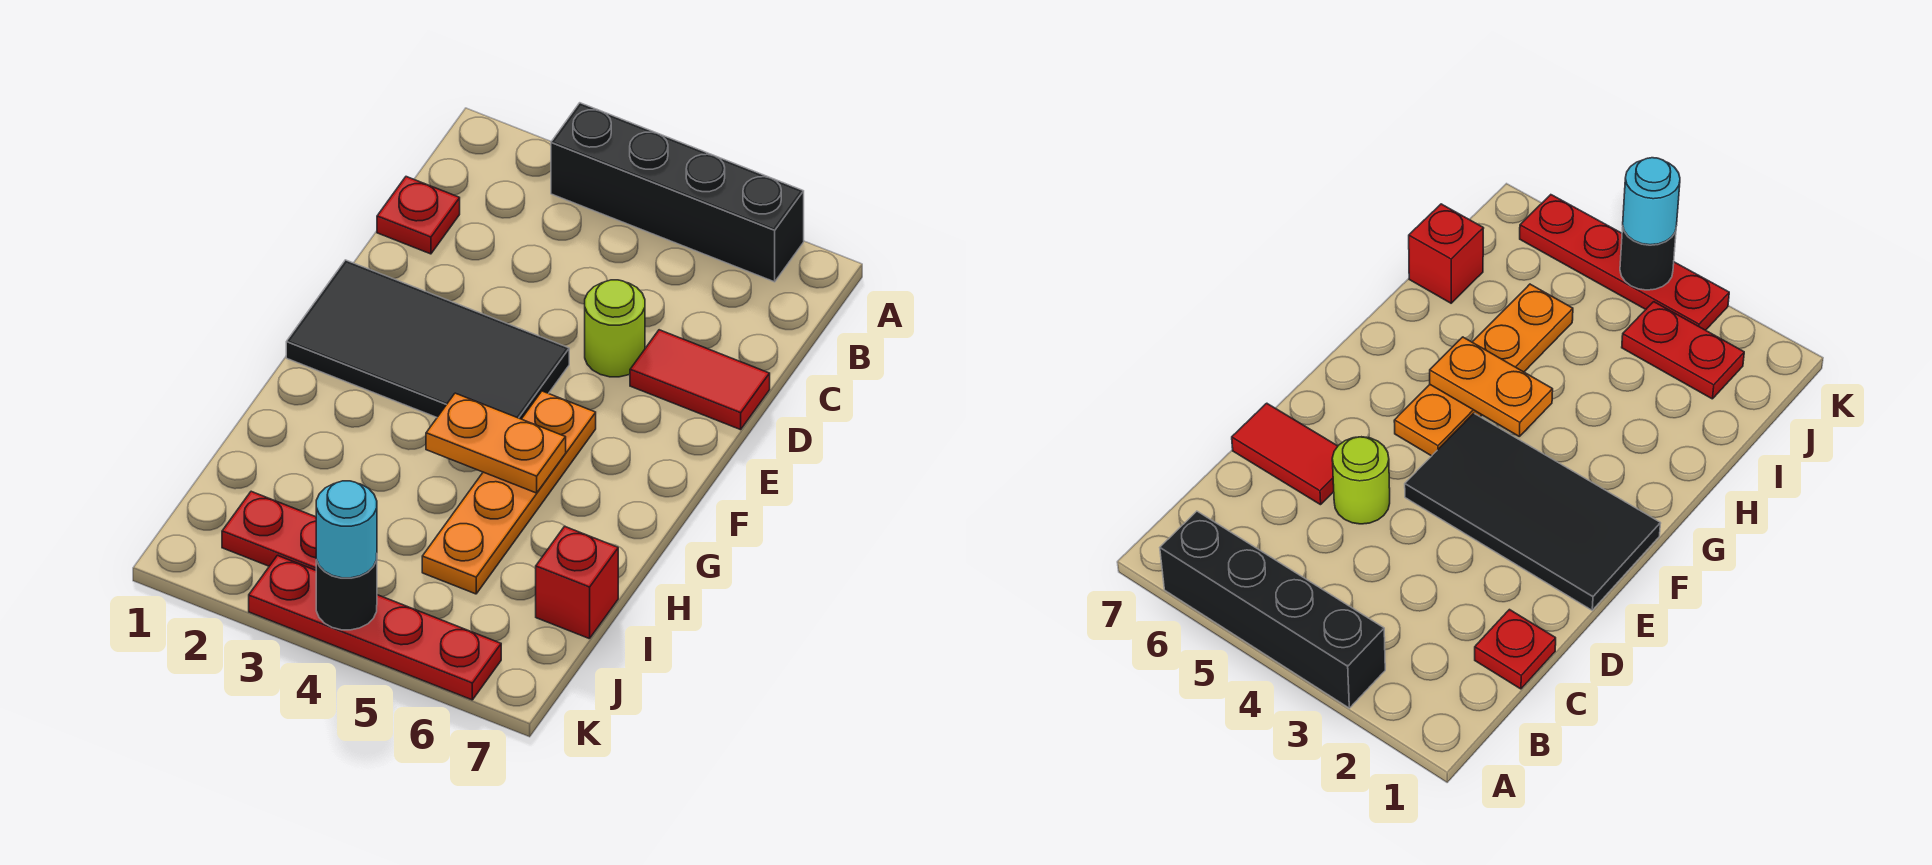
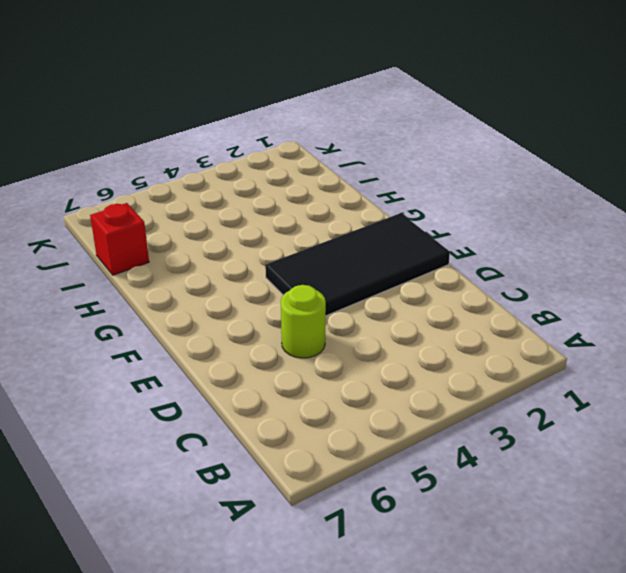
none -> black 1x4 brick [551,103,804,282]
none -> red 1x1 plate [377,177,460,254]
none -> red 1x2 tile [630,330,770,430]

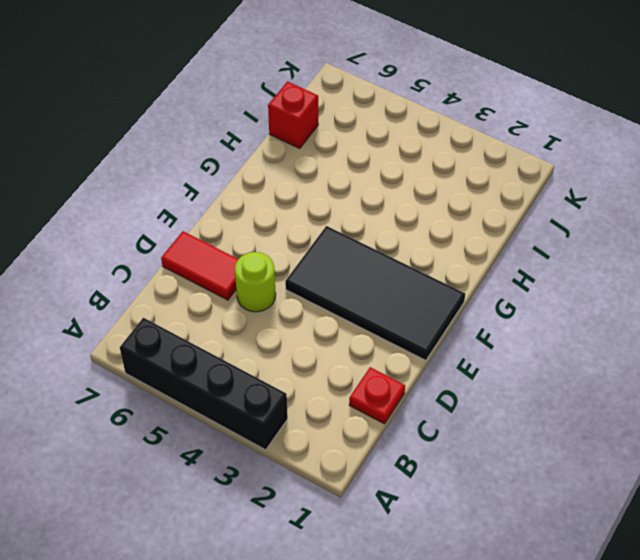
none -> orange 1x4 plate [422,391,596,594]
none -> red 1x2 plate [222,491,316,570]
none -> red 1x4 plate [249,556,501,700]

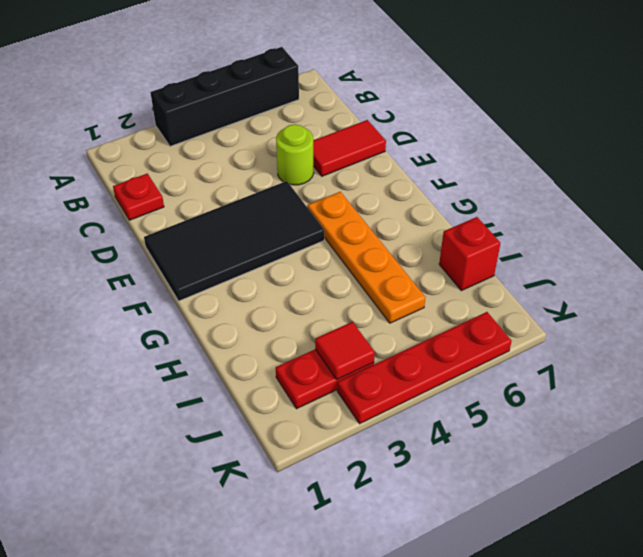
red 1x1 tile [315,322,375,379] -> none
none -> orange 1x2 plate [426,393,566,493]
none -> black 1x1 round brick [316,560,377,630]
none -> cyan 1x1 round brick [316,481,377,578]

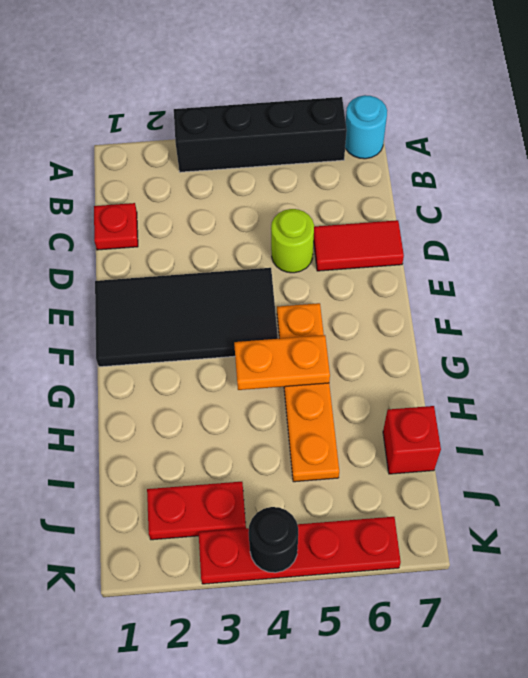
cyan 1x1 round brick [345,95,387,159] -> cyan 1x1 round brick moved to [316,481,377,578]

